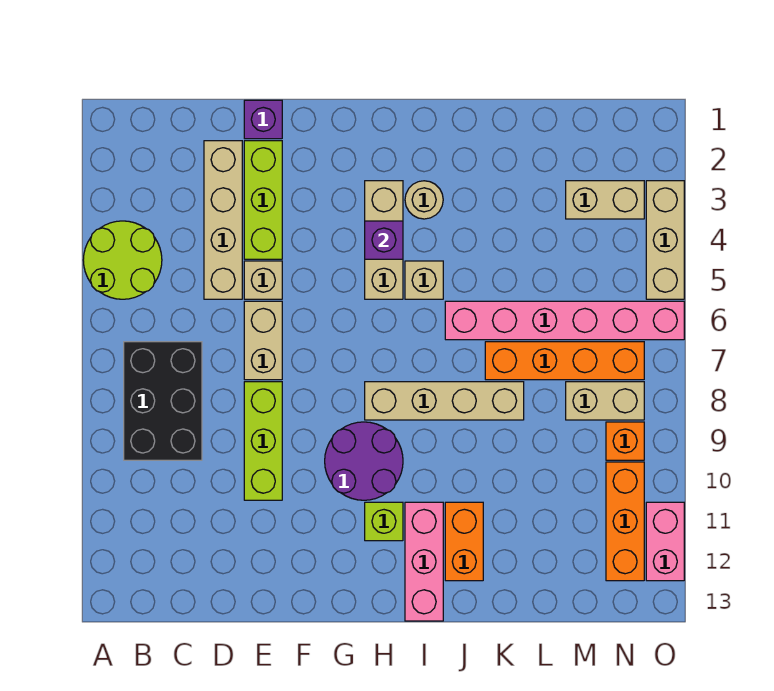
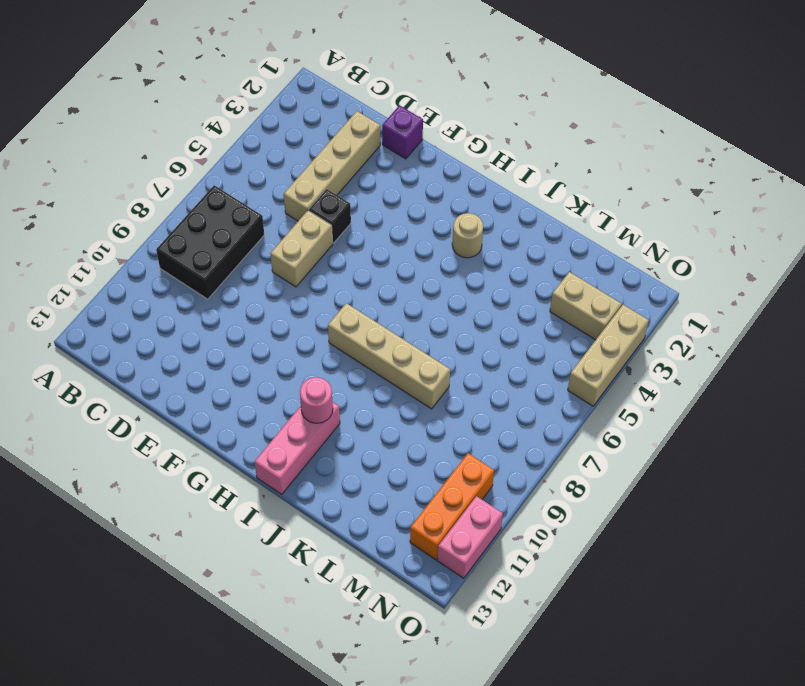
black 1x1 brick [309,189,351,243] -> tan 1x1 brick [244,261,282,299]
pink 1x1 round brick [300,377,333,423] -> none
none -> lime 2x2 round brick [83,221,162,299]
none -> lime 1x3 brick [244,141,282,259]
none -> lime 1x3 brick [244,382,282,500]

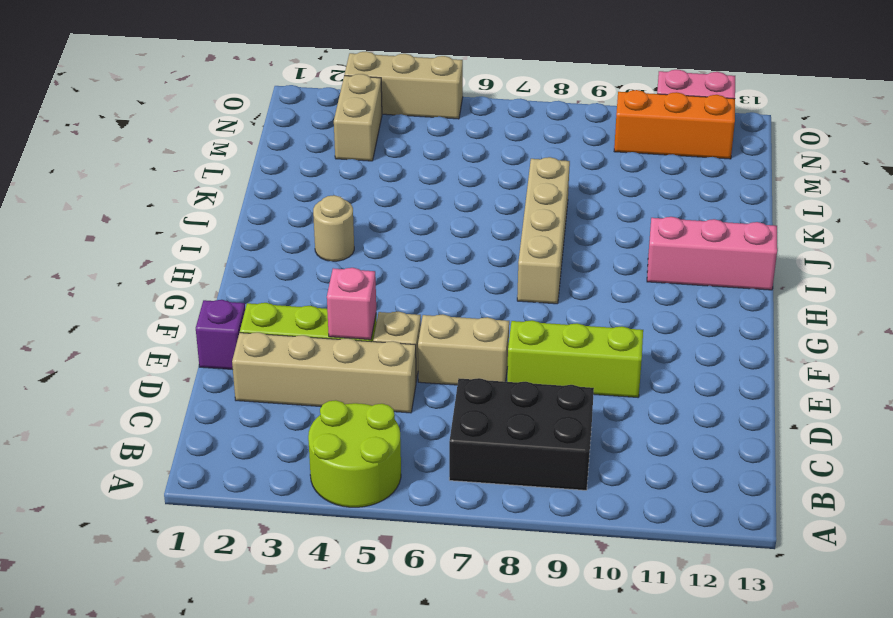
pink 1x1 brick [327,268,376,340] -> none
none -> purple 2x2 round brick [325,422,403,500]
none -> tan 1x3 brick [365,181,403,299]
none -> lime 1x1 brick [365,502,403,541]

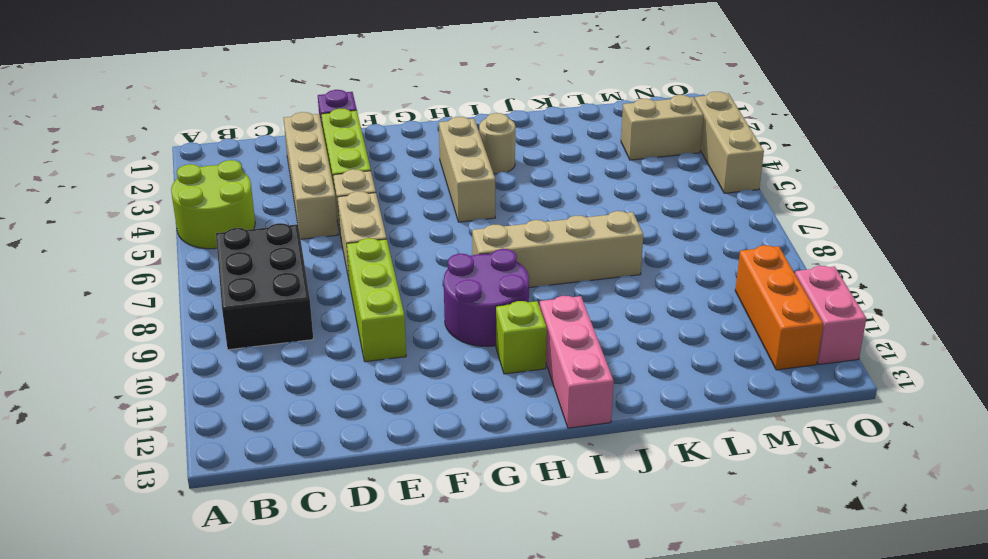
none -> tan 1x1 brick [405,261,443,299]
none -> pink 1x6 brick [445,301,684,340]
none -> orange 1x2 brick [445,502,483,581]

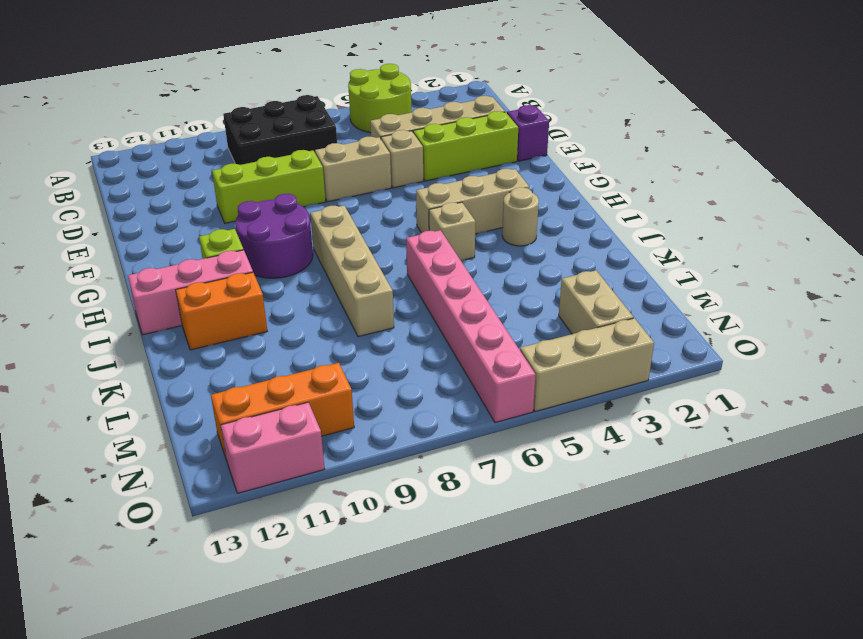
none -> orange 1x4 brick [485,342,644,380]
none -> tan 1x2 brick [566,382,644,420]
none -> orange 1x1 brick [606,422,644,460]

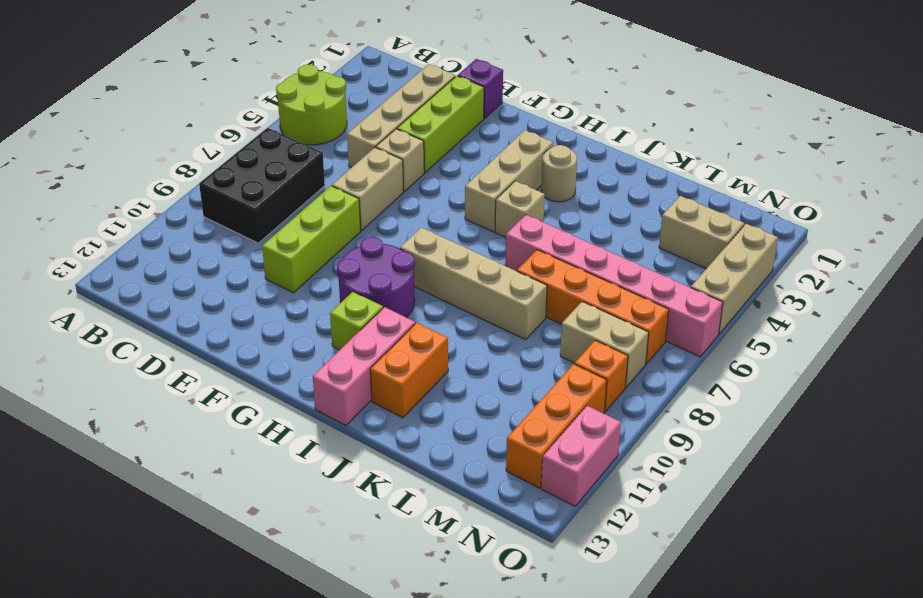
none -> purple 1x1 brick [365,221,403,259]

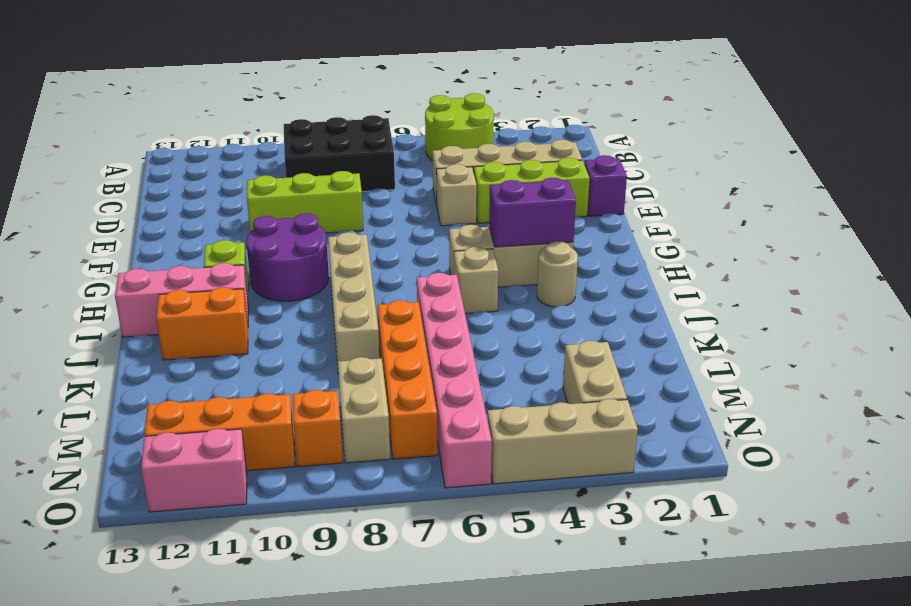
purple 1x2 brick [489,178,576,247] -> purple 1x1 brick [365,221,403,259]
none -> tan 1x2 brick [244,301,282,380]

